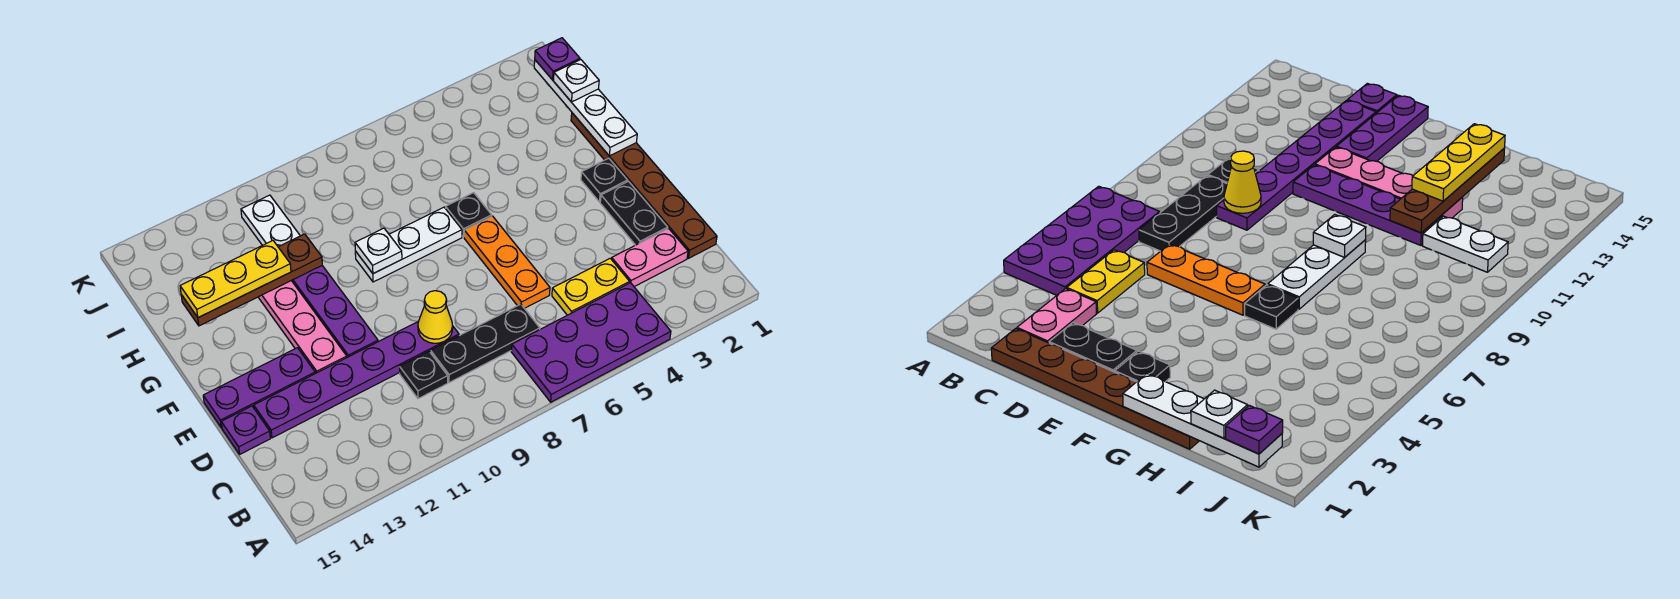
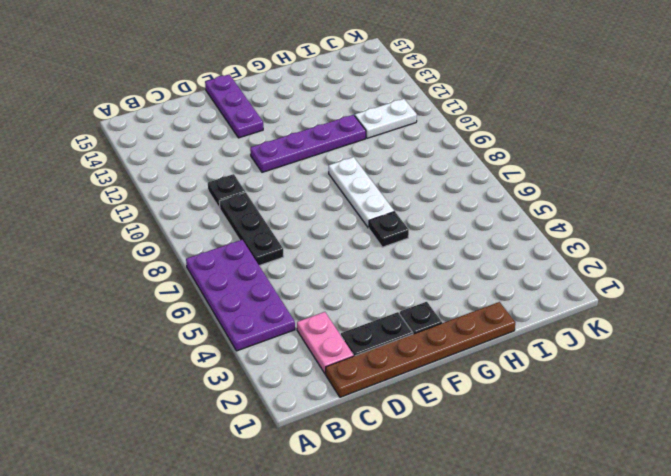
none -> yellow 1x2 plate [552,258,629,315]
none -> orange 1x3 plate [464,216,550,308]
none -> purple 1x6 plate [254,321,459,438]

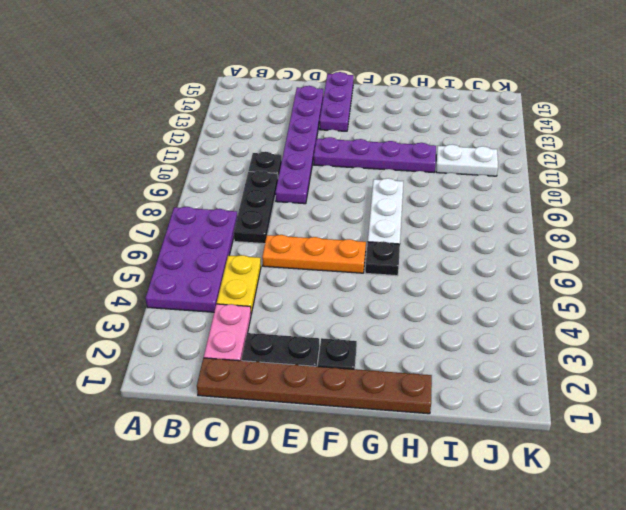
none -> purple 1x1 plate [221,406,270,454]
none -> pink 1x4 plate [258,281,347,373]
none -> yellow 1x1 cone [418,291,453,343]

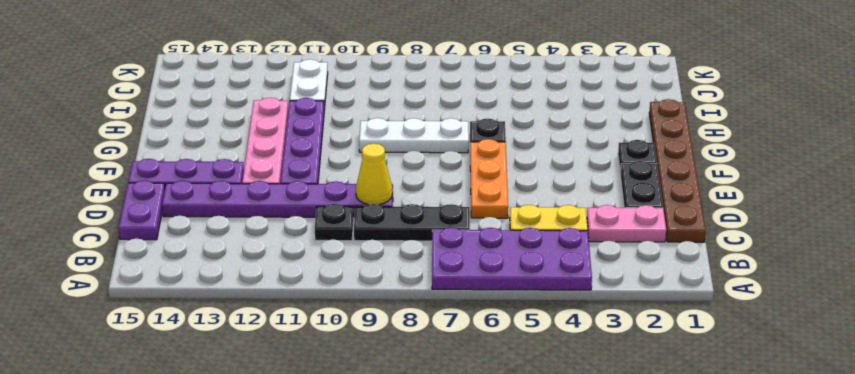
purple 1x2 plate [119,180,165,240] -> purple 1x1 plate [221,406,270,454]
none -> white 1x4 plate [534,60,637,156]
none -> white 1x1 plate [355,228,402,274]
none -> brown 1x4 plate [181,234,322,326]

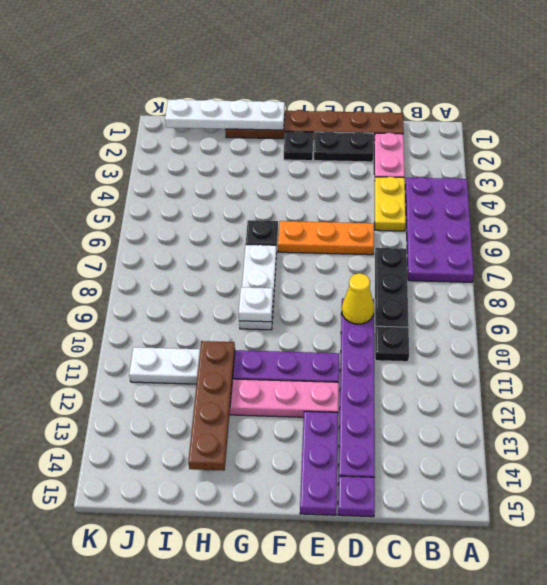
none -> yellow 1x3 plate [180,241,291,318]
none -> white 1x1 plate [553,60,599,102]
none -> purple 1x1 plate [535,38,580,80]

